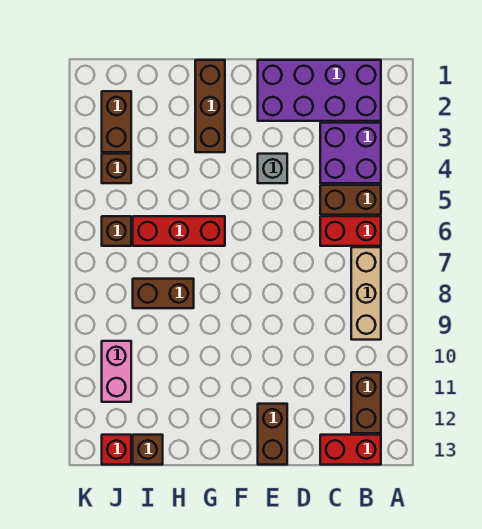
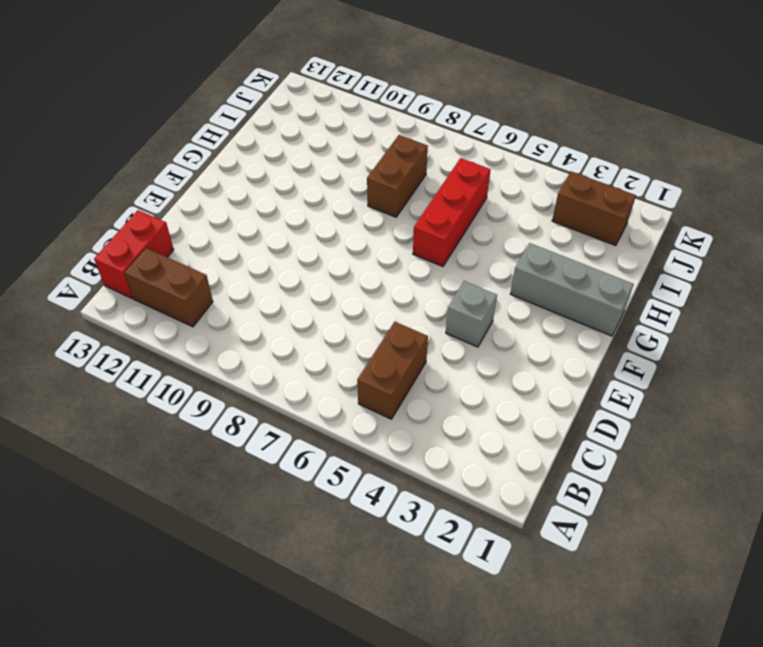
grey 1x3 brick [510,243,634,336] -> brown 1x3 brick [195,60,225,152]
none -> purple 2x4 brick [258,60,381,121]
none -> purple 2x2 brick [320,123,381,183]
none -> red 1x2 brick [320,216,381,246]

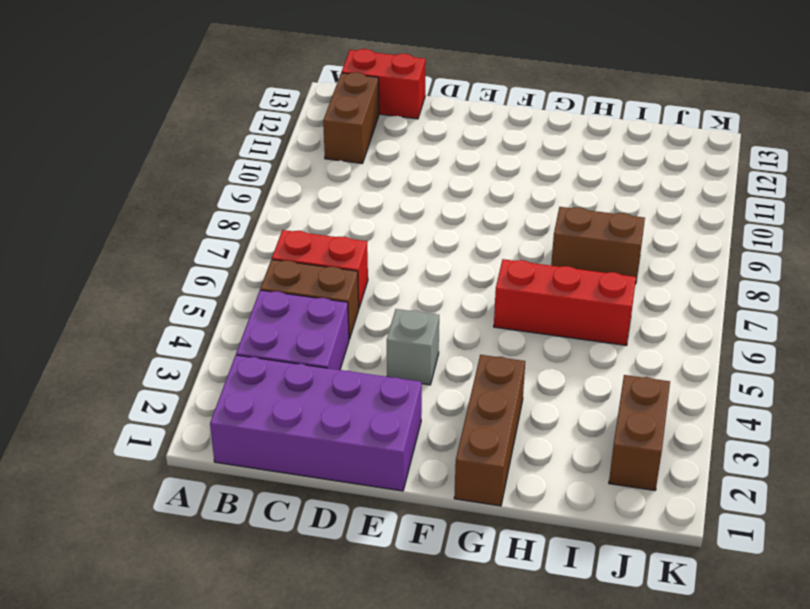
none -> tan 1x3 brick [351,247,381,340]
none -> brown 1x2 brick [258,404,287,465]
none -> brown 1x1 brick [133,435,163,465]

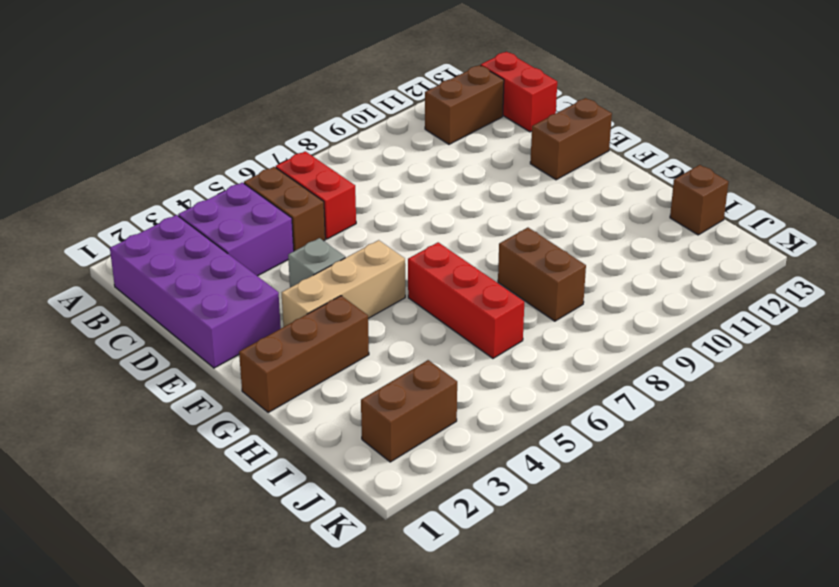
tan 1x3 brick [282,240,405,327] -> tan 1x3 brick moved to [351,247,381,340]
none -> brown 1x1 brick [102,154,131,183]
none -> brown 1x1 brick [102,216,131,246]
none -> pink 1x2 brick [102,341,131,402]

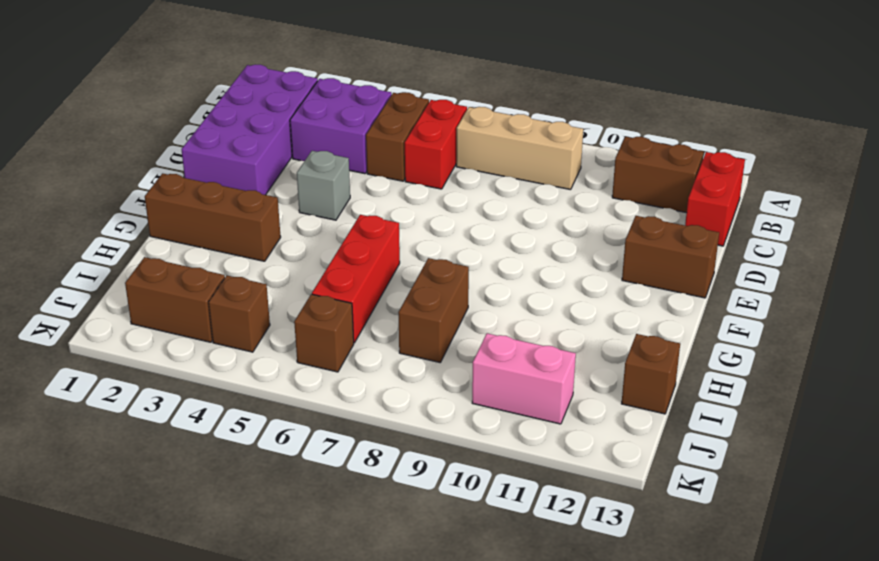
none -> red 1x1 brick [102,435,131,465]

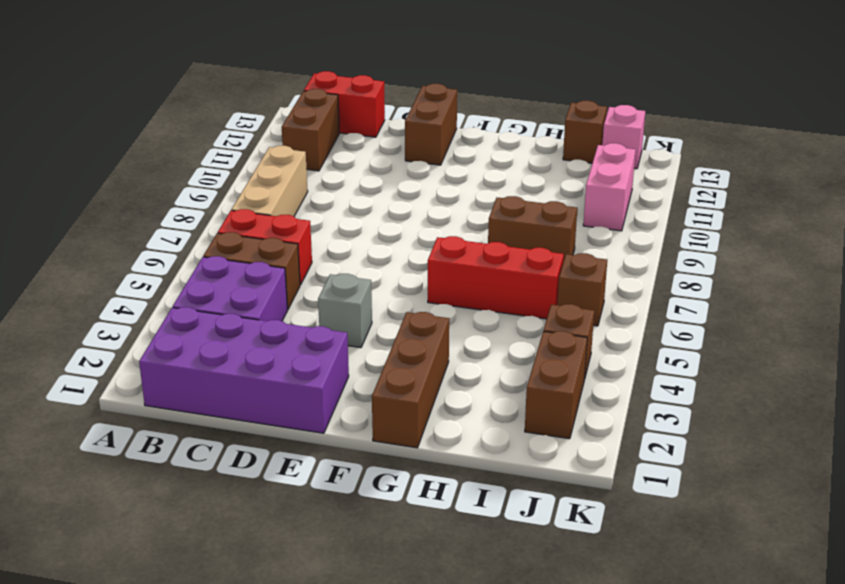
pink 1x1 brick [602,105,645,169] -> red 1x1 brick [102,435,131,465]

